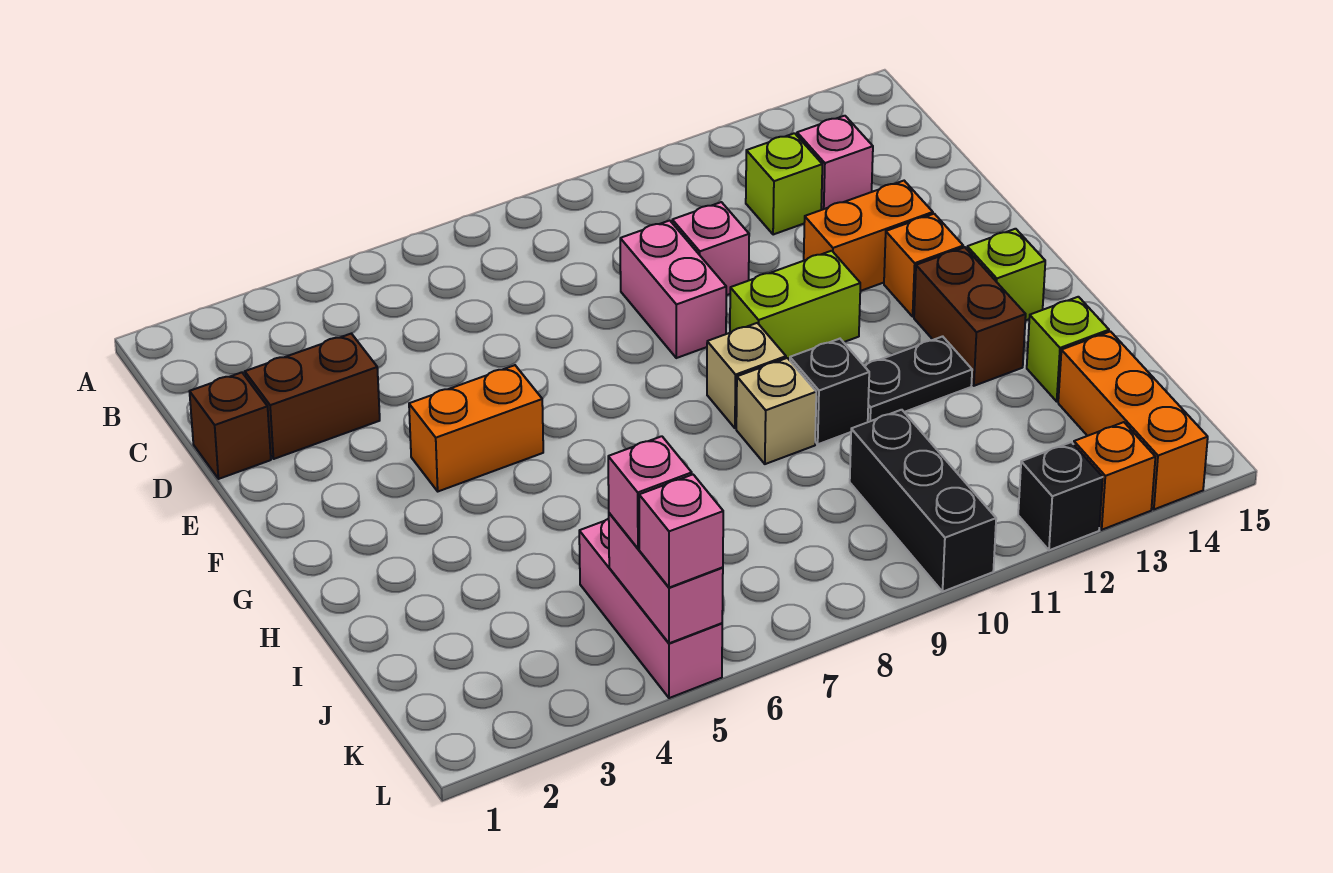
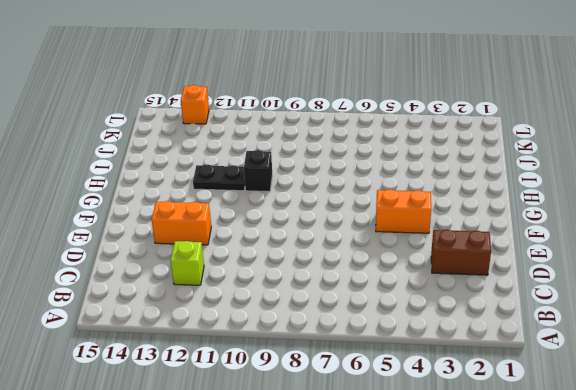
none -> pink 1x1 brick [797,116,873,210]
none -> brown 1x1 brick [189,372,271,479]
none -> pink 1x2 brick [620,220,726,358]

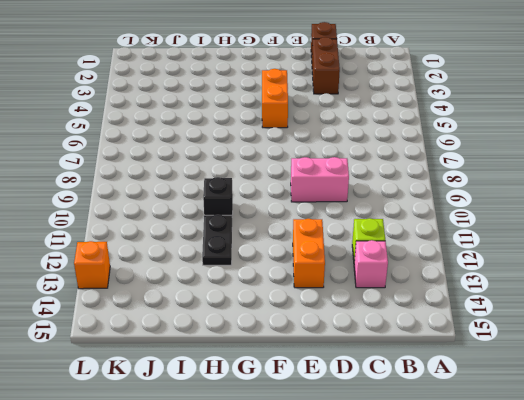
none -> pink 1x1 brick [672,202,749,295]
none -> lime 1x2 brick [730,251,860,360]
none -> orange 1x1 brick [884,214,963,317]

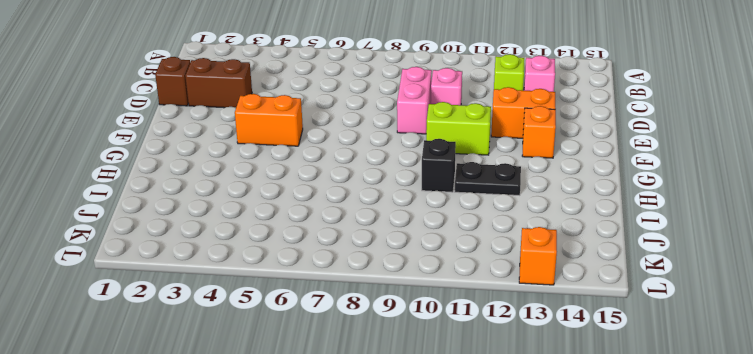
none -> tan 1x1 brick [707,323,786,428]
none -> brown 1x2 brick [914,247,1026,386]
none -> lime 1x1 brick [967,229,1045,321]

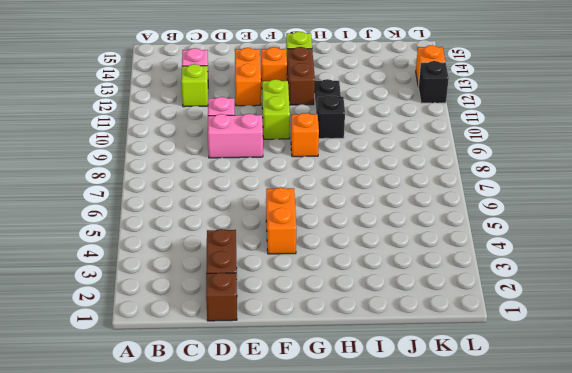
orange 1x1 brick [291,113,319,157] -> tan 1x1 brick [707,323,786,428]
brown 1x2 brick [287,47,315,105] -> brown 1x2 brick turned to [914,247,1026,386]
none -> tan 1x1 brick [736,358,816,464]
none -> lime 1x1 brick [1027,297,1109,401]
none -> pink 1x3 brick [579,519,722,698]

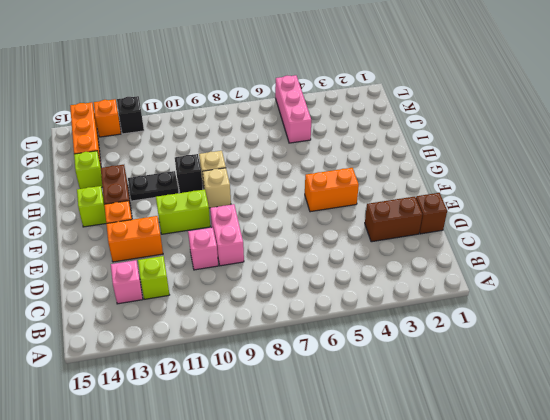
none -> black 1x3 brick [850,410,996,592]
none -> pink 1x2 brick [609,513,723,643]
none -> pink 1x1 brick [608,436,692,549]

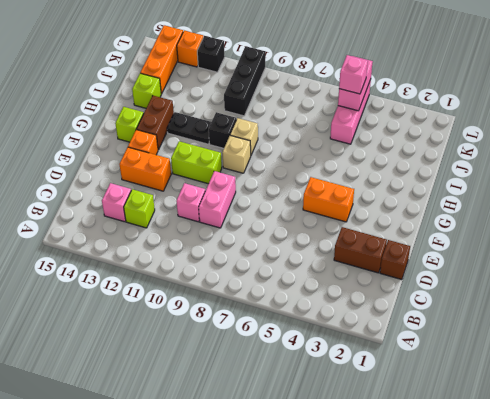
none -> pink 1x1 brick [639,475,723,588]

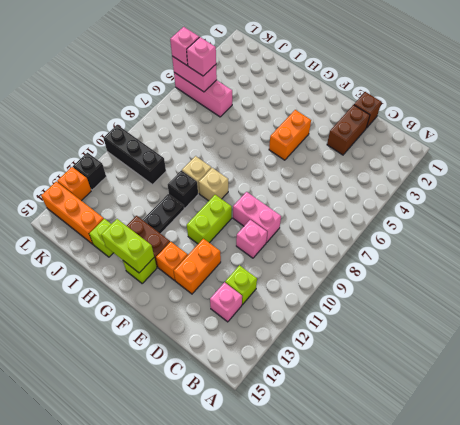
lime 1x2 brick [101,219,154,273] -> none

